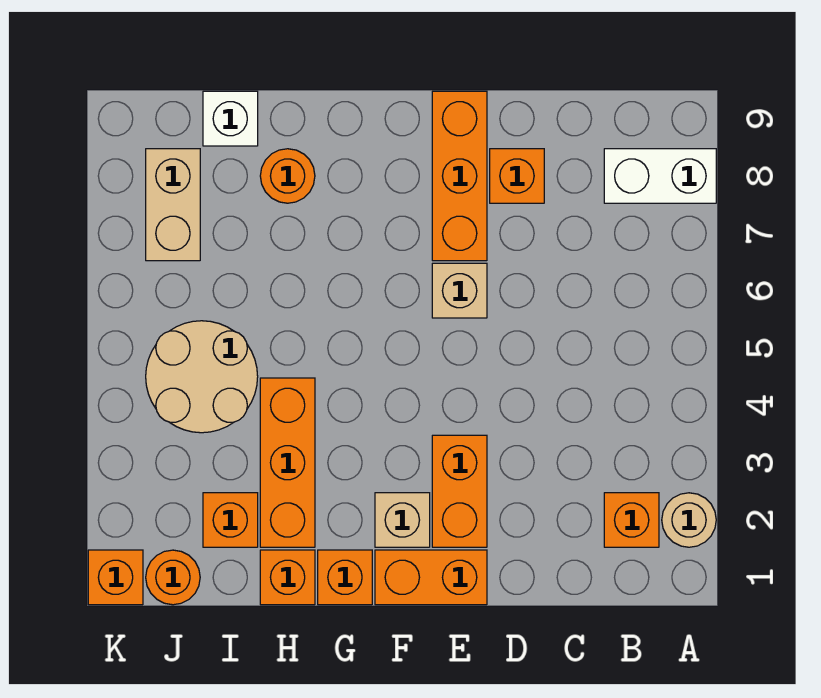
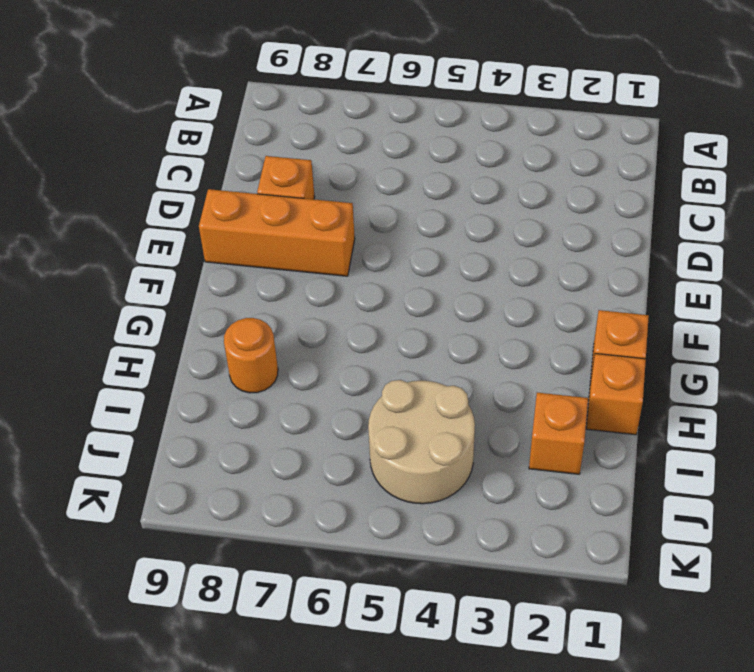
none -> tan 1x1 round brick [662,493,716,547]
none -> white 1x2 brick [604,149,716,203]
none -> orange 1x1 brick [604,493,659,547]

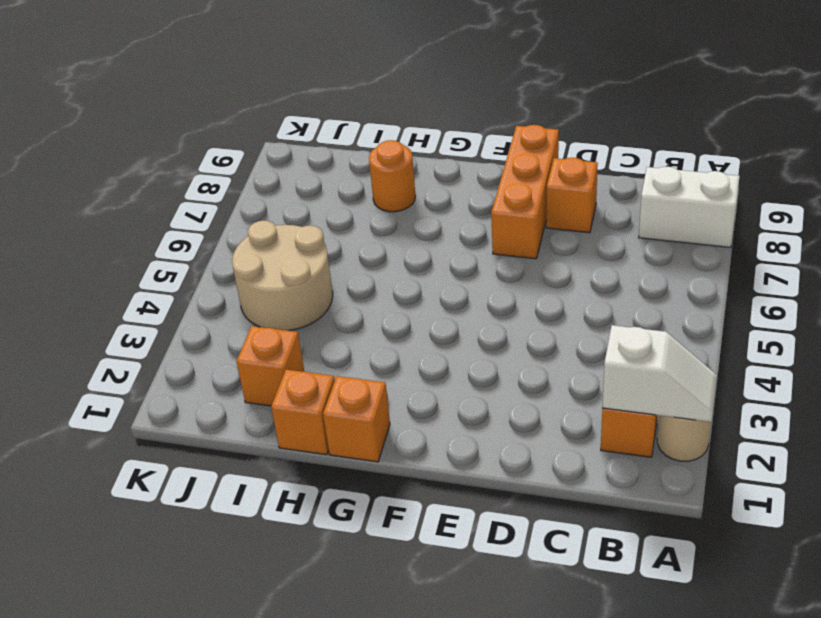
white 1x2 slope [602,325,717,422] -> none
none -> orange 1x2 brick [375,550,487,605]
none -> orange 1x2 brick [432,435,487,547]
none -> tan 1x1 brick [432,263,487,318]

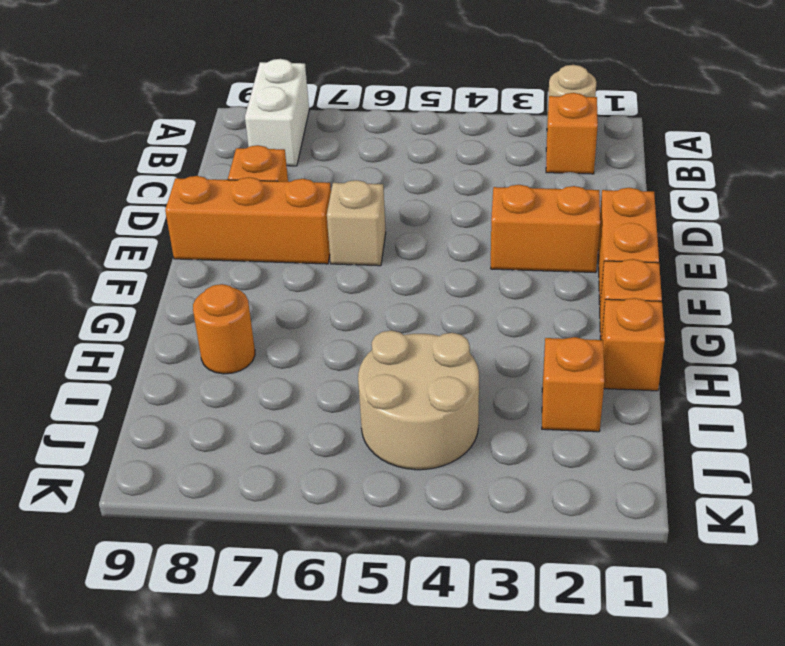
none -> tan 1x1 brick [375,493,430,547]
none -> orange 1x3 brick [260,378,315,547]
none -> white 1x1 brick [203,91,258,146]

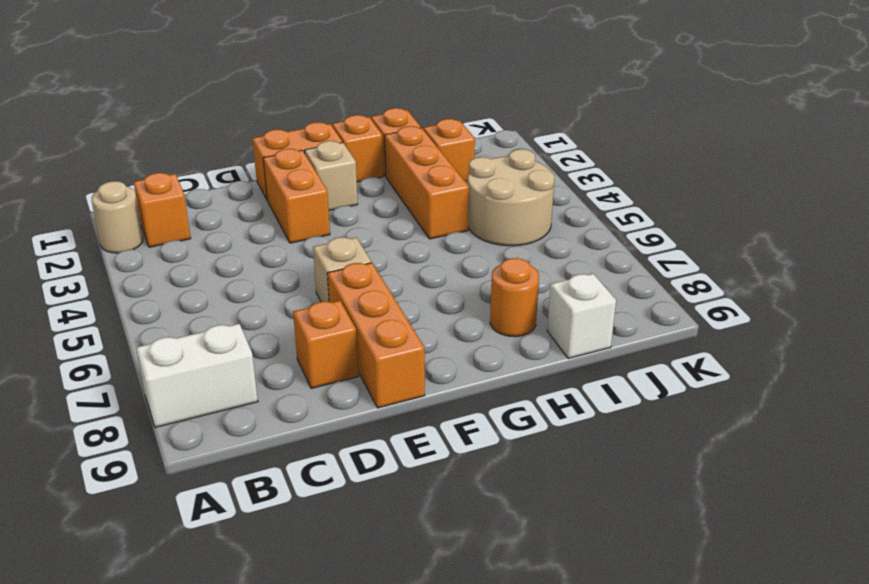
none -> orange 1x1 round brick [146,550,200,605]
none -> tan 1x2 brick [146,149,200,261]
none -> orange 1x1 brick [88,550,143,605]

